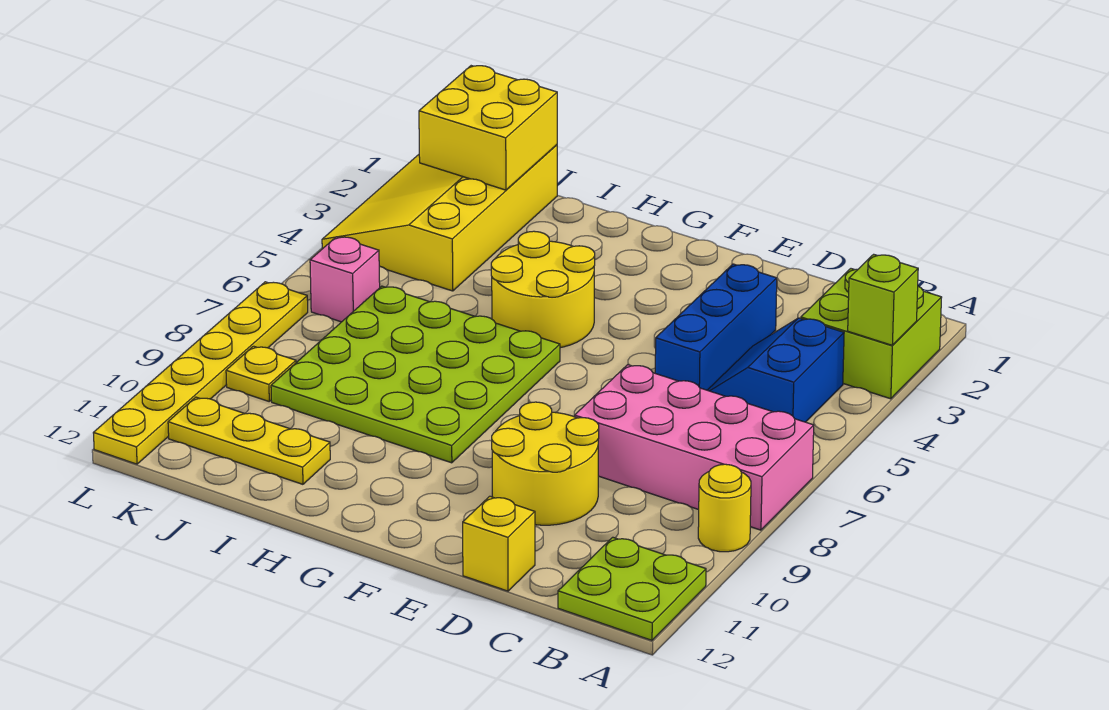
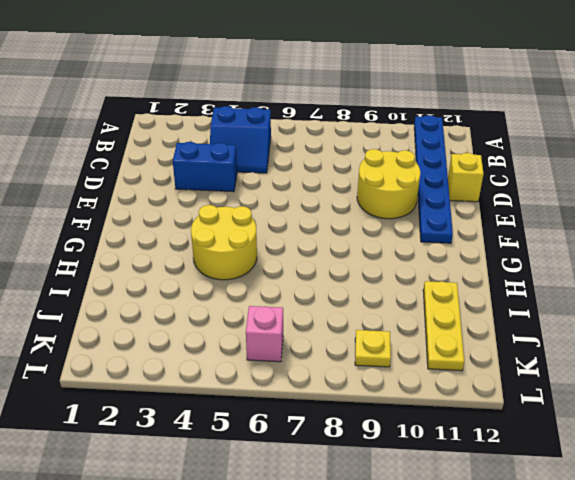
blue 1x6 plate [414,115,453,243] -> lime 2x2 plate [558,537,706,640]
blue 1x2 brick [173,142,237,192] -> blue 1x3 brick [655,264,777,390]
none -> lime 2x2 brick [801,269,942,399]
none -> pink 2x4 brick [575,365,814,530]
none -> yellow 1x1 round brick [698,464,751,552]

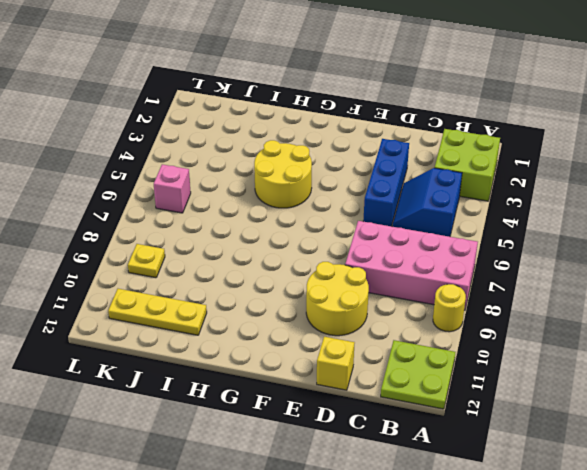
none -> lime 4x4 plate [271,286,560,463]
none -> yellow 3x4 slope [322,145,557,291]
none -> yellow 1x6 plate [94,282,308,464]

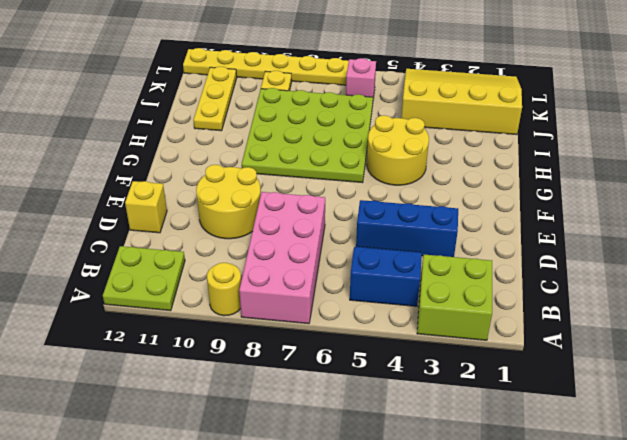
none -> lime 1x1 brick [848,254,918,345]
none -> yellow 2x2 brick [419,66,557,190]

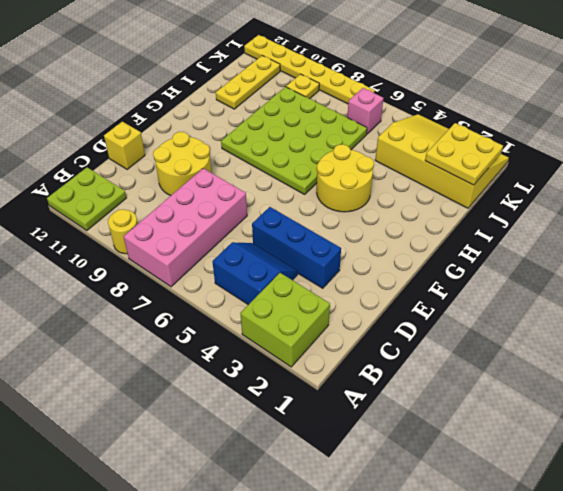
yellow 2x2 plate [425,123,503,185] -> yellow 2x2 brick [419,66,557,190]
none -> lime 1x1 brick [848,254,918,345]

